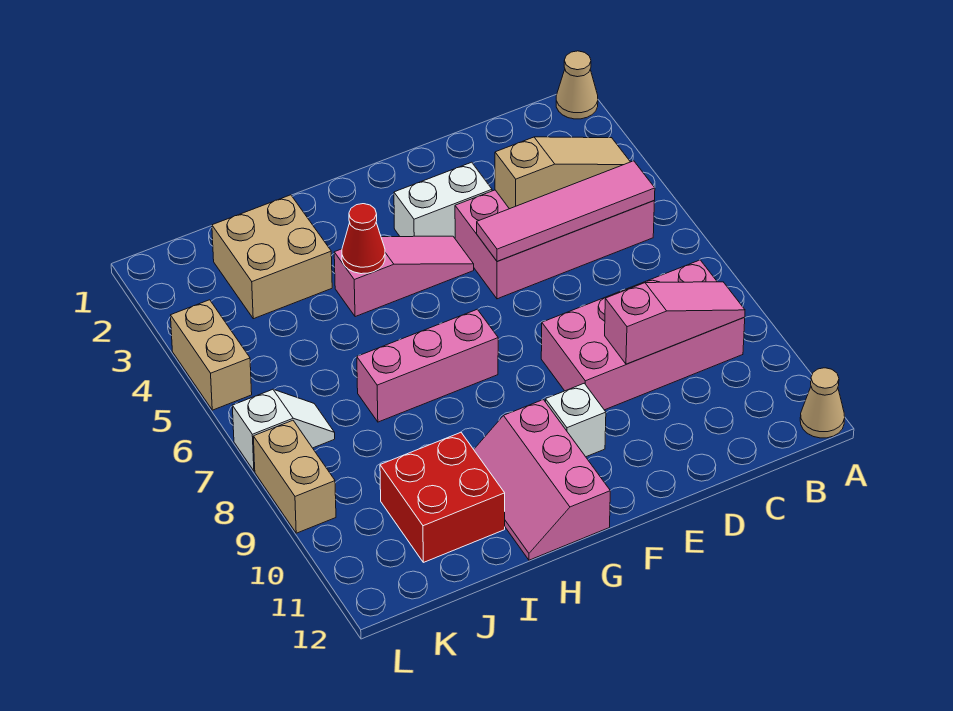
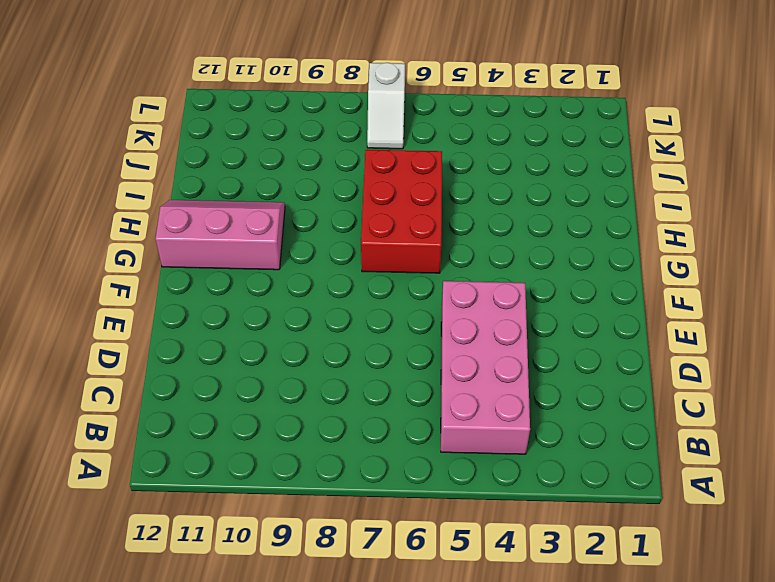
red 2x3 brick [361,150,442,273] -> pink 1x3 brick [357,309,498,422]
none -> tan 1x1 cone [556,51,598,119]
none -> tan 1x1 cone [800,368,845,438]
none -> pink 2x4 brick [541,260,745,410]

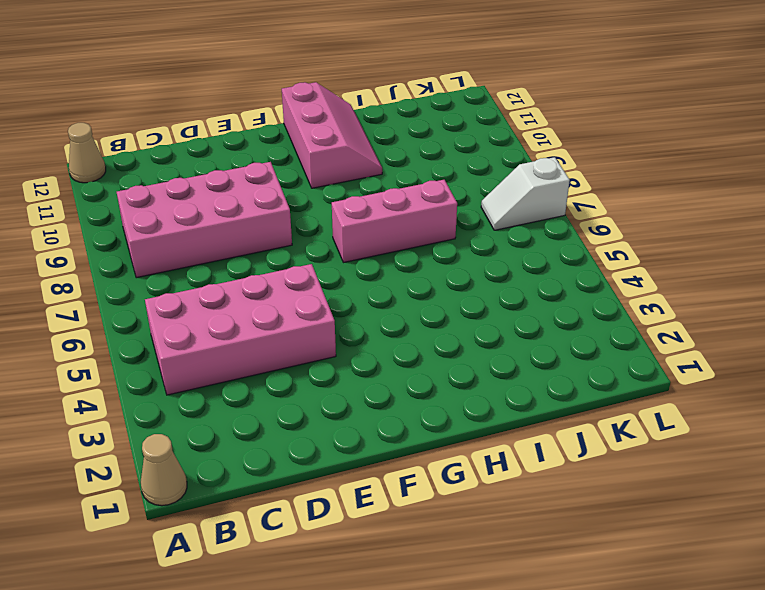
none -> white 1x2 brick [394,162,492,238]
none -> pink 1x3 slope [334,236,474,317]
none -> white 1x1 brick [546,383,606,457]

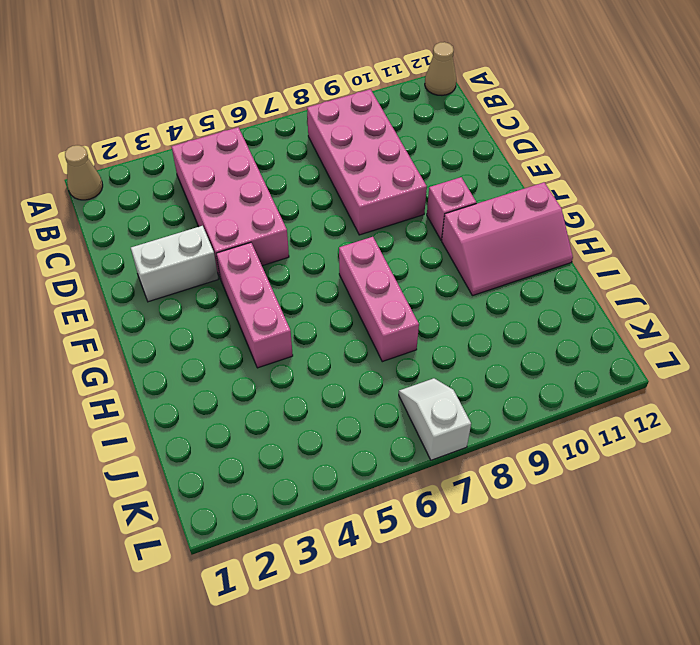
white 1x2 brick [131,226,218,302] -> white 1x2 brick turned to [394,162,492,238]
pink 1x3 brick [216,243,293,368] -> pink 1x3 slope [334,236,474,317]
pink 1x1 brick [427,177,476,240] -> white 1x1 brick [546,383,606,457]
none -> tan 2x2 brick [212,195,332,319]
none -> red 2x2 brick [380,432,505,562]
none -> tan 1x2 brick [171,300,252,410]

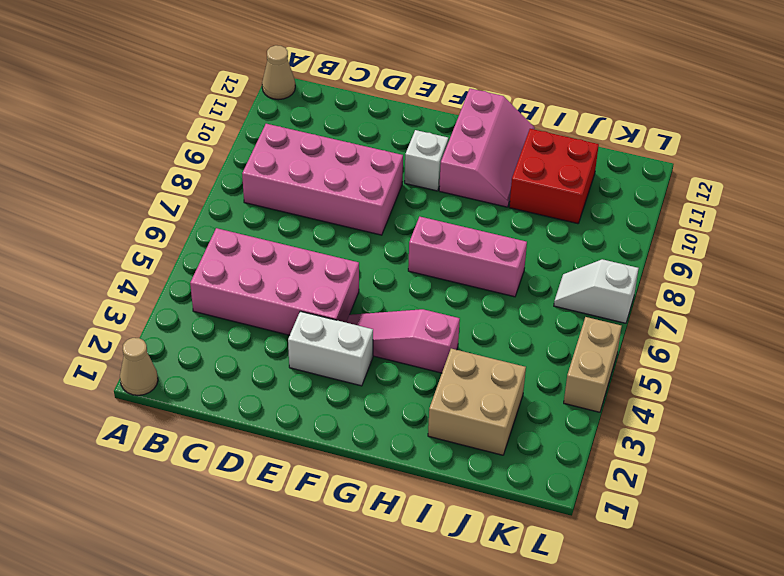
none -> tan 1x2 brick [253,420,336,533]
none -> tan 1x3 slope [495,137,630,209]
none -> pink 1x4 tile [477,161,655,261]

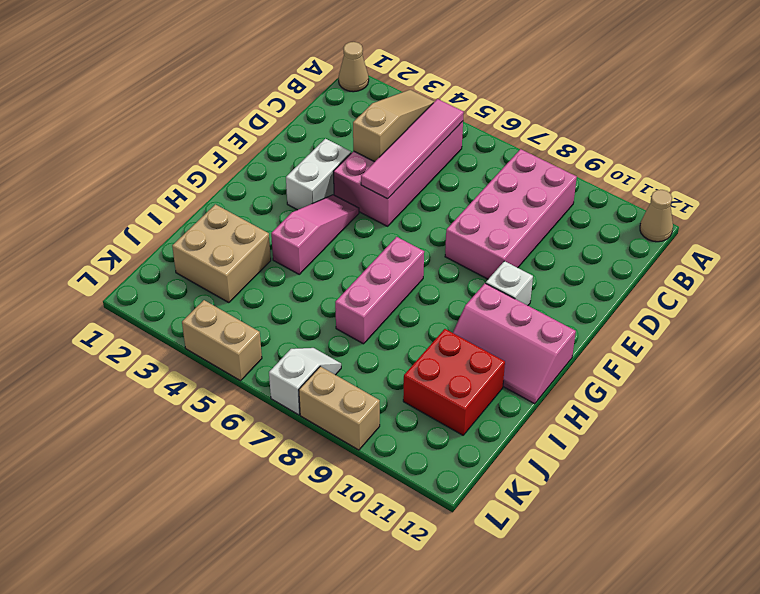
none -> pink 1x3 slope [605,282,745,364]
none -> red 1x1 cone [342,204,385,274]

